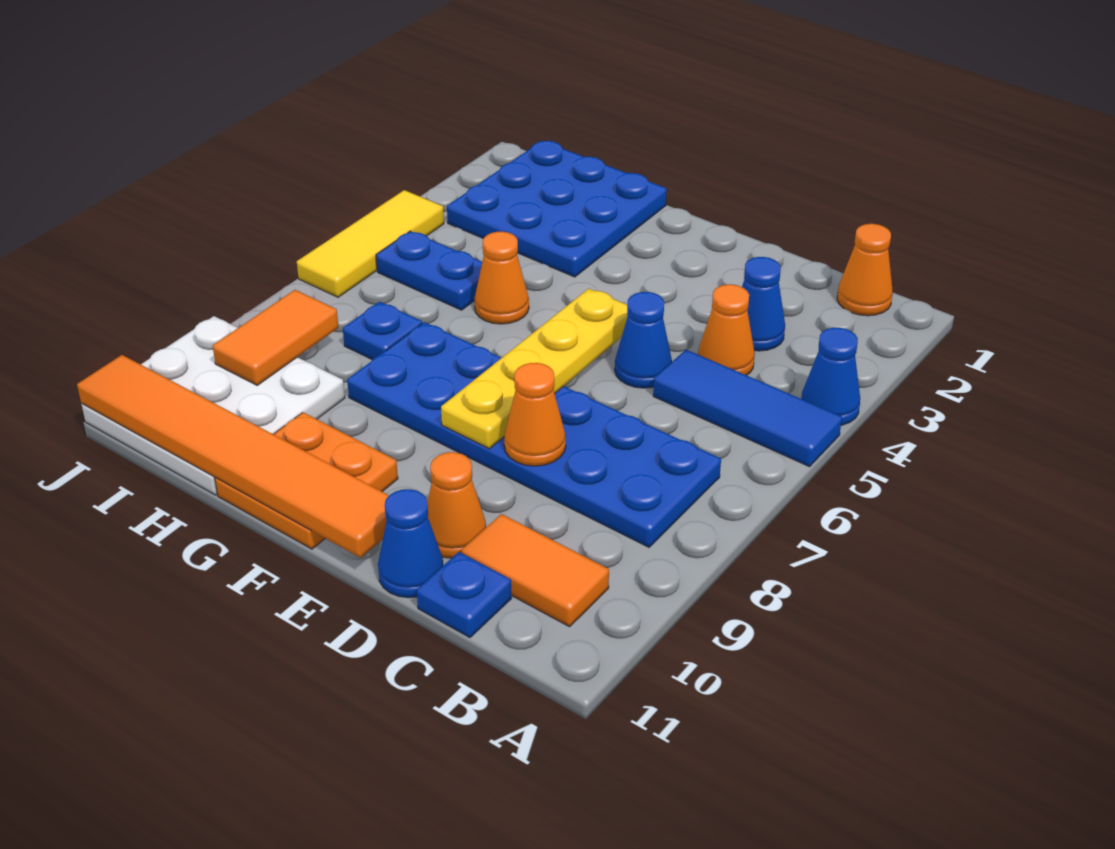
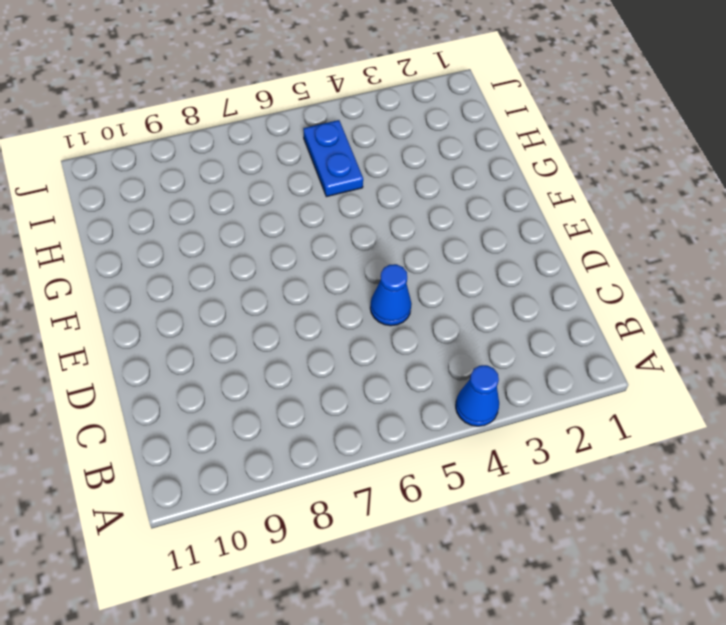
none -> blue 1x3 tile [653,350,842,467]
none -> orange 1x1 cone [837,224,893,316]
none -> blue 2x6 plate [347,322,721,547]

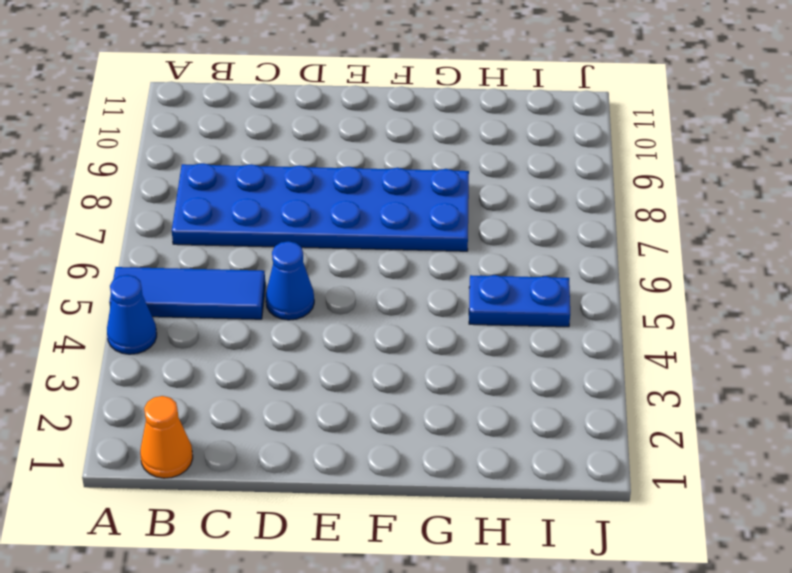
none -> orange 1x2 tile [461,514,609,627]
none -> blue 1x1 cone [742,257,785,351]
none -> orange 1x1 cone [698,284,755,375]

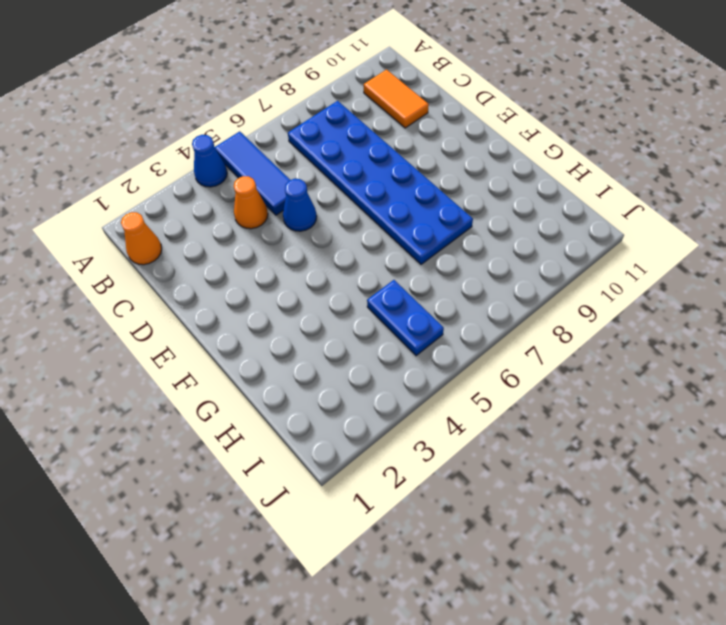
none -> blue 1x1 cone [742,257,785,351]
none -> blue 1x1 plate [417,552,512,638]
none -> orange 1x1 cone [427,452,486,558]

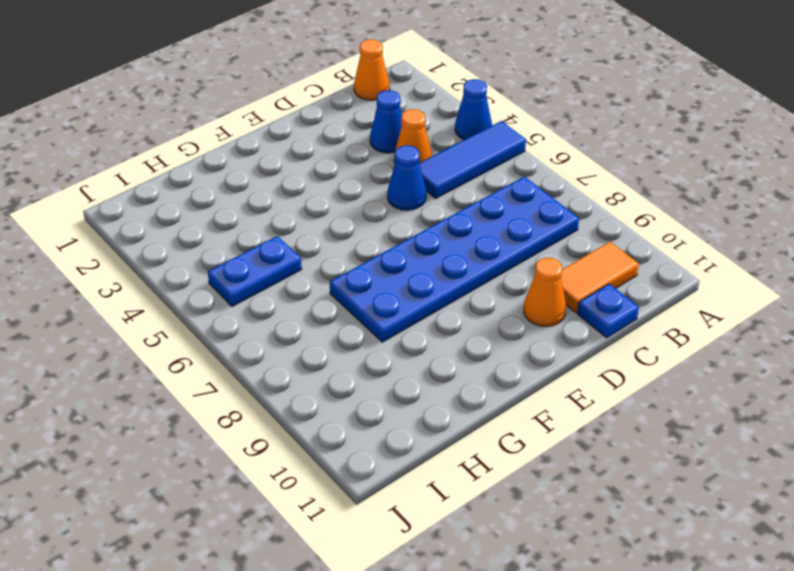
none -> blue 1x1 cone [378,489,443,598]
none -> orange 2x2 plate [215,412,398,549]
none -> blue 3x3 plate [447,141,667,277]

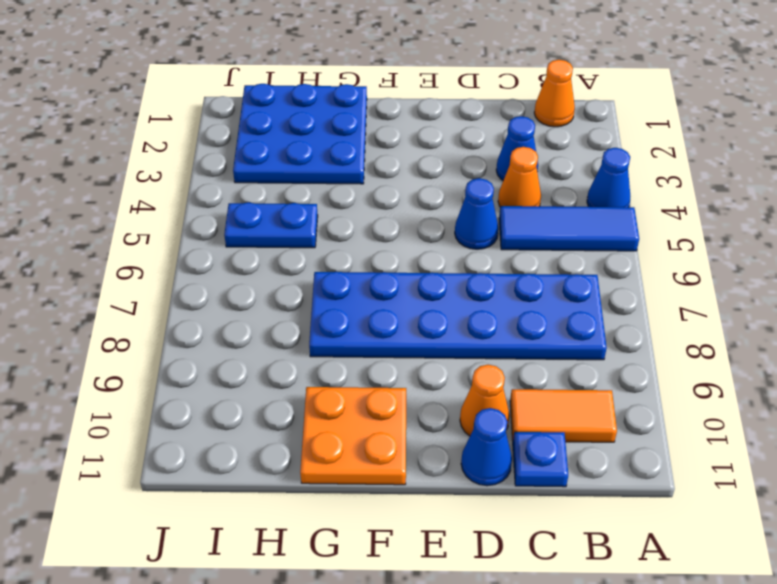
none -> orange 1x1 cone [474,232,529,324]
none -> blue 1x1 plate [343,302,422,360]
none -> white 3x3 plate [81,316,345,495]

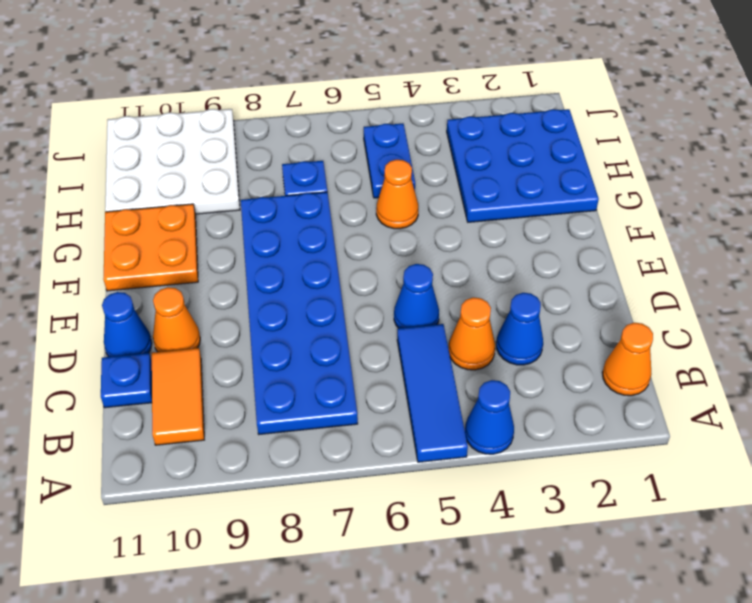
none -> yellow 1x3 tile [297,190,444,297]
none -> orange 1x1 cone [504,363,566,466]
none -> yellow 1x4 plate [441,289,628,449]

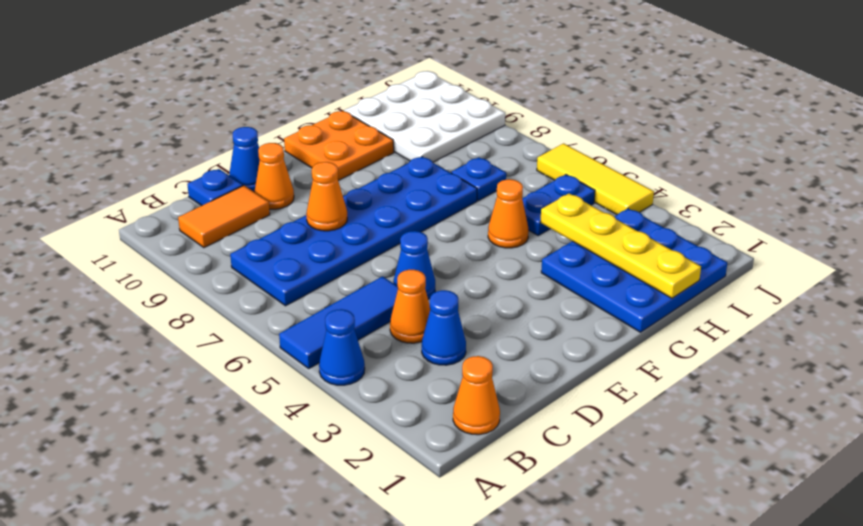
yellow 1x4 plate [540,194,701,298] -> yellow 1x4 plate moved to [441,289,628,449]
none -> orange 1x6 tile [77,355,389,558]
none -> orange 1x2 tile [213,290,338,385]

